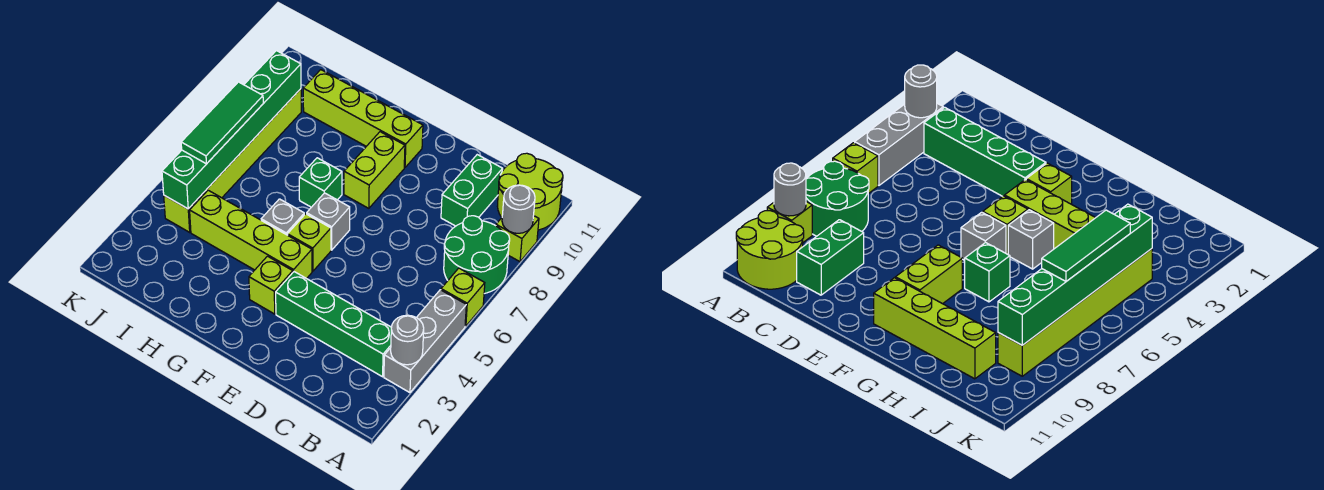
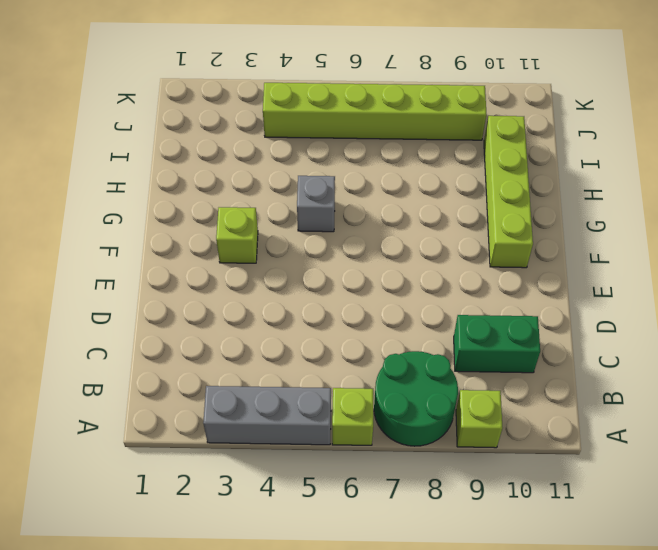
none -> lime 2x2 round brick [497,153,563,230]
none -> green 1x4 brick [276,272,392,377]
none -> lime 1x4 brick [190,190,312,279]

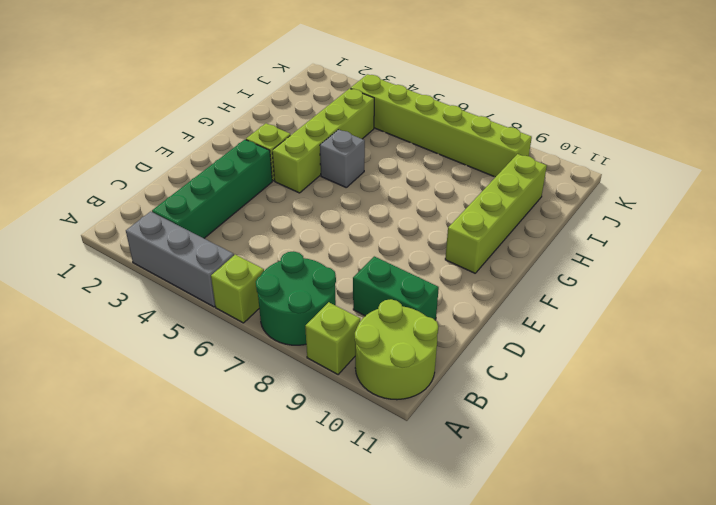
none -> lime 1x1 brick [288,214,331,271]
none -> grey 1x1 brick [307,193,350,250]
none -> lime 1x2 brick [344,132,405,208]

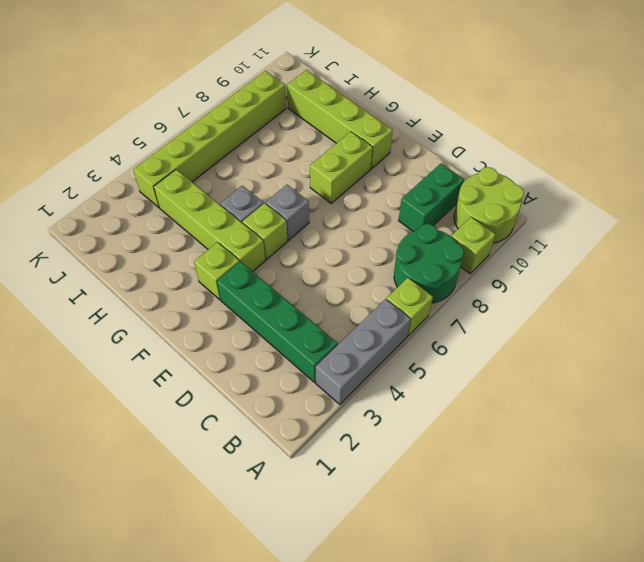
none -> green 1x1 brick [299,158,342,207]
none -> grey 1x1 round brick [391,315,424,365]
none -> grey 1x1 round brick [502,185,535,233]

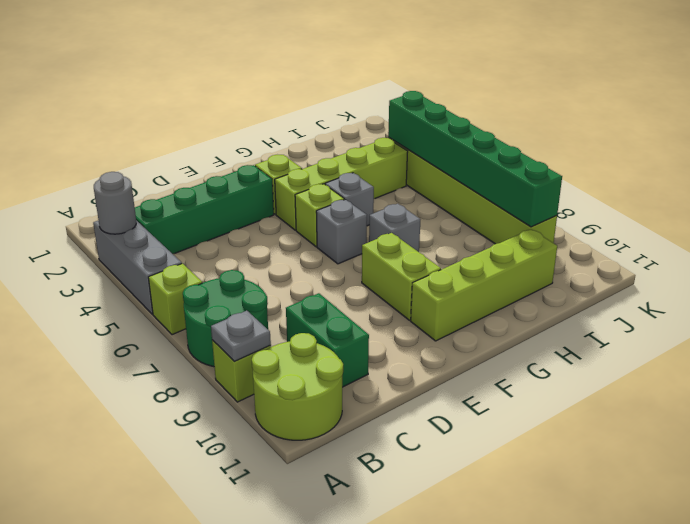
grey 1x1 plate [211,311,271,362] -> grey 1x1 round brick [502,185,535,233]
grey 1x1 brick [369,204,420,252] -> green 1x1 brick [299,158,342,207]
none -> green 1x3 tile [181,82,263,164]

